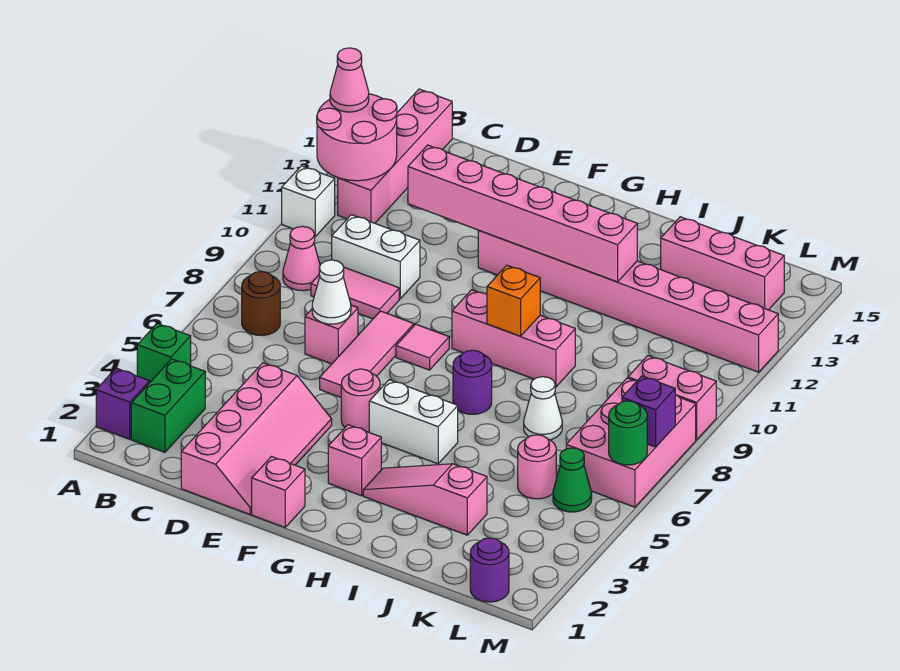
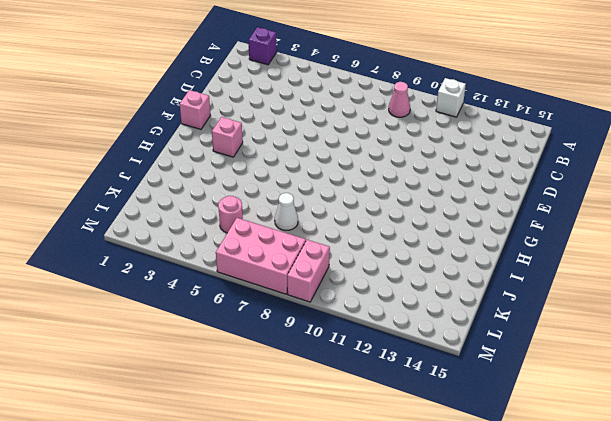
none -> green 1x1 brick [137,323,191,383]
none -> green 1x2 brick [131,359,205,452]
none -> brown 1x1 round brick [242,271,280,336]
none -> pink 1x4 brick [338,89,452,223]

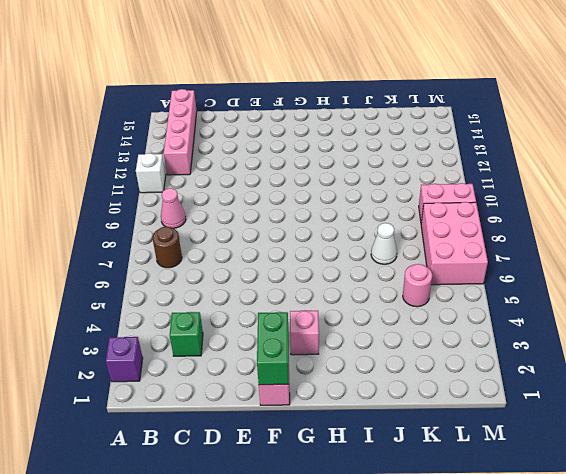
green 1x1 brick [170,312,203,356] -> green 1x1 brick moved to [137,323,191,383]
green 1x2 brick [257,312,289,385] -> green 1x2 brick moved to [131,359,205,452]
none -> pink 1x2 tile [311,267,399,319]
none -> white 1x2 brick [332,215,420,299]
none -> pink 2x4 slope [181,363,332,514]
none -> pink 1x1 brick [305,305,358,364]

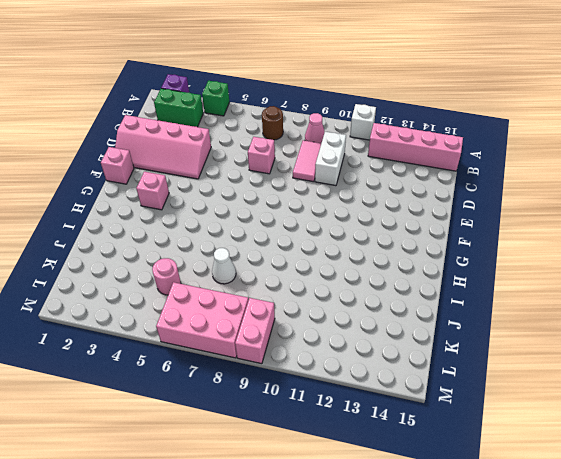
none -> pink 1x3 tile [320,311,414,397]
none -> pink 1x1 round brick [341,369,380,432]
none -> pink 1x1 tile [396,324,449,370]
none -> pink 1x8 brick [478,230,778,372]

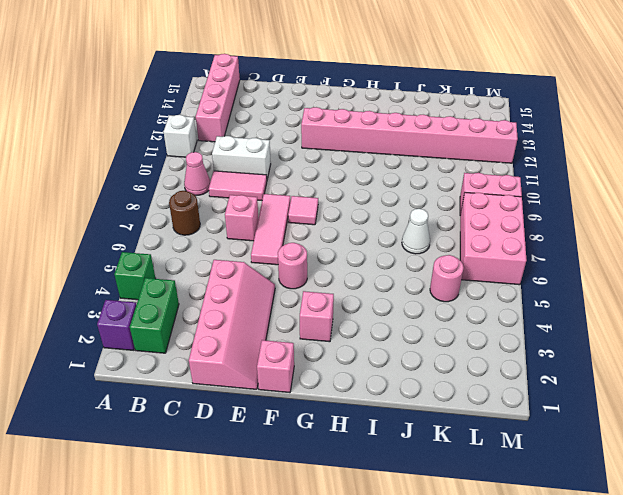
none -> white 1x2 brick [369,380,458,464]
none -> pink 1x3 brick [452,290,575,387]
none -> pink 1x3 slope [363,464,487,535]
none -> purple 1x1 round brick [453,350,492,414]

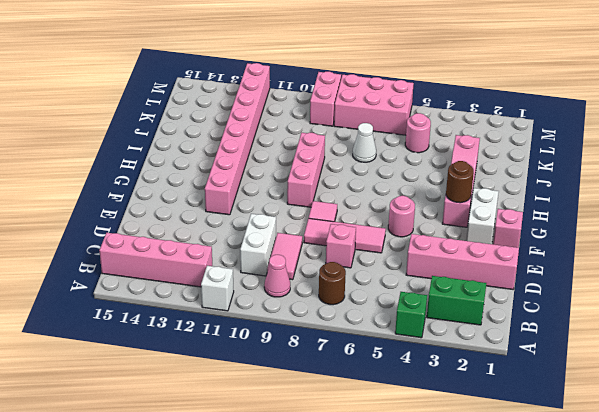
white 1x2 brick [466,188,499,244] -> white 1x2 brick moved to [369,380,458,464]
brown 1x1 round brick [446,161,474,203] -> none
none -> purple 1x1 brick [96,368,149,439]
none -> purple 1x1 round brick [453,350,492,414]
none -> pink 1x3 brick [661,217,784,310]
none -> purple 1x1 round brick [470,538,509,602]

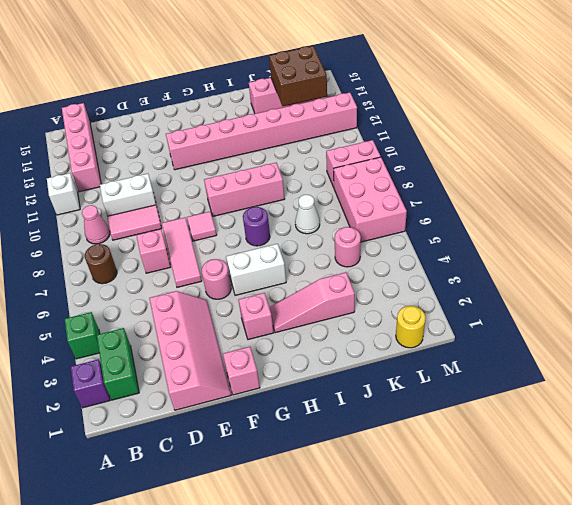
brown 2x2 brick [269,46,327,106] -> none
yellow 1x1 round brick [396,306,426,348] -> purple 1x1 round brick [470,538,509,602]
none -> green 1x1 cone [553,448,592,512]
none -> pink 2x2 round brick [317,94,397,181]
none -> white 1x1 cone [312,260,351,324]
none -> pink 1x6 brick [408,145,637,282]

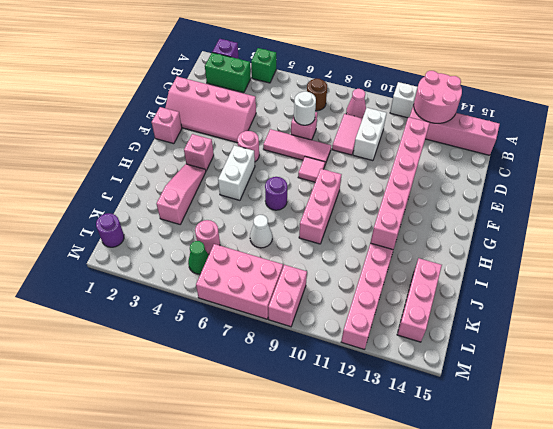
white 1x1 round brick [294,91,316,125] -> white 1x1 cone [312,260,351,324]
none -> orange 1x1 brick [487,265,540,336]
none -> green 1x1 round brick [609,401,647,465]
none -> purple 1x1 brick [622,376,675,447]
none -> pink 1x1 cone [330,48,369,112]

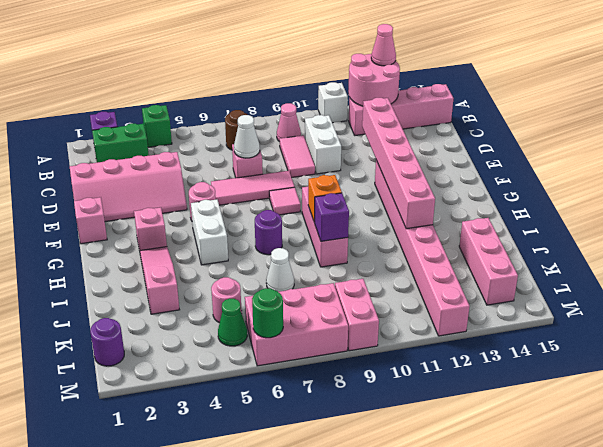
purple 1x1 brick [315,193,349,241] -> purple 1x1 brick moved to [622,376,675,447]

